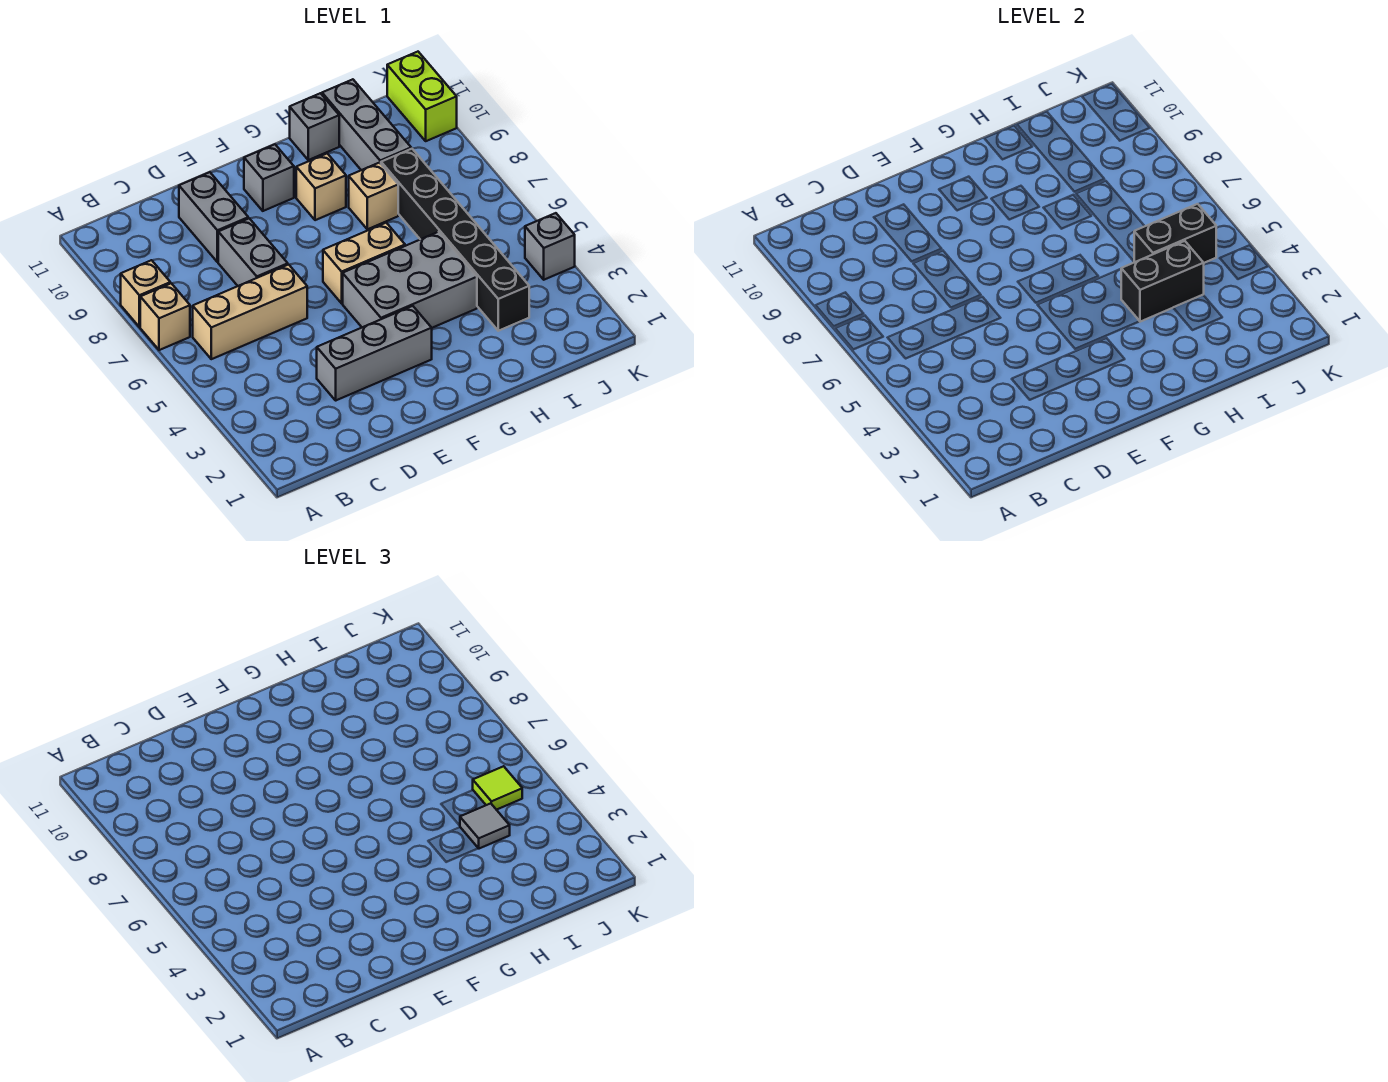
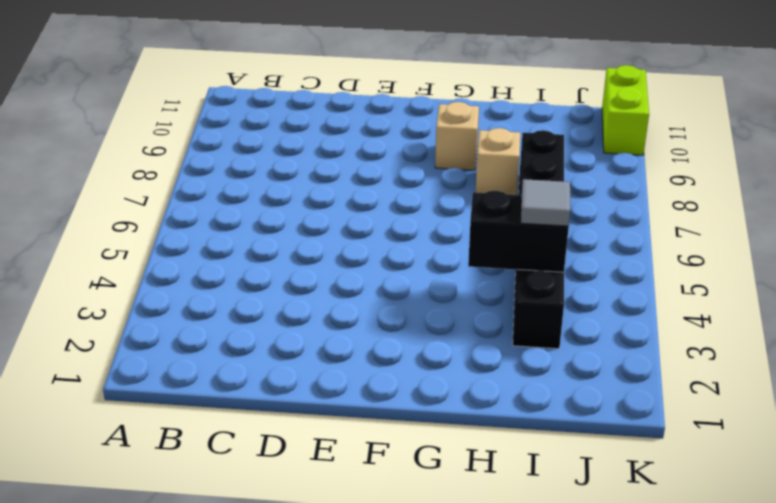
none -> tan 1x1 brick [140,283,190,350]
none -> tan 1x1 brick [121,260,170,327]
none -> tan 1x3 brick [193,265,307,359]

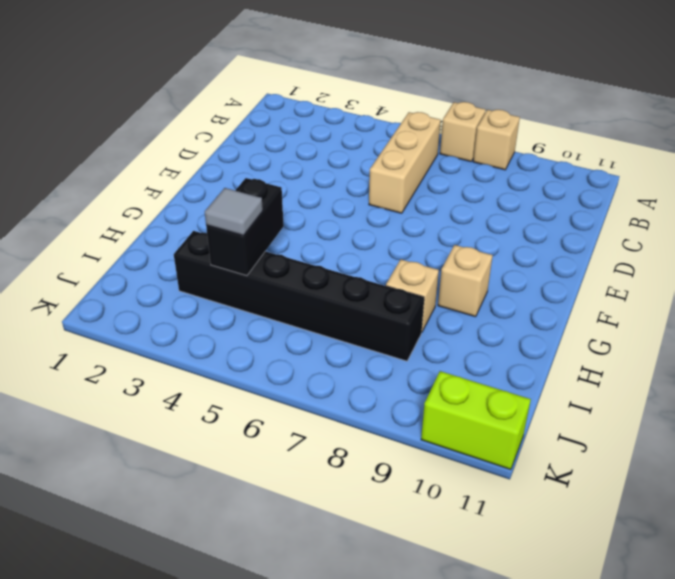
none -> grey 1x3 brick [317,306,432,400]
none -> grey 1x2 brick [218,218,288,286]
none -> grey 1x2 brick [179,172,248,262]

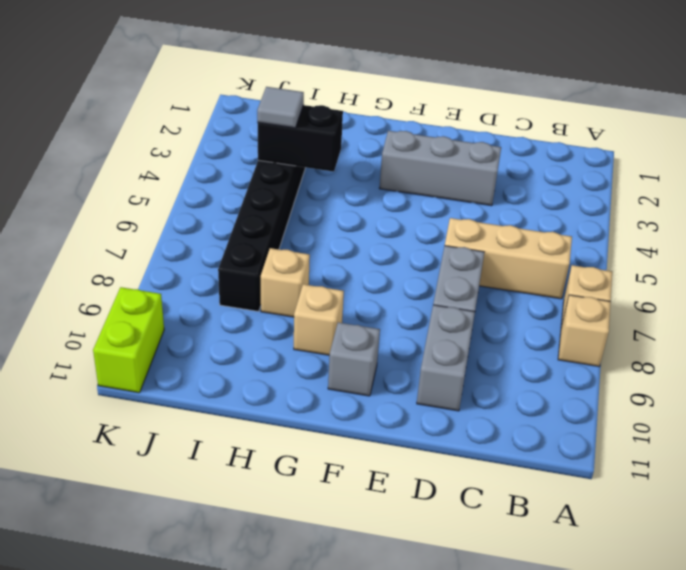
none -> grey 2x3 brick [343,232,477,328]
none -> tan 1x2 brick [323,223,405,303]
none -> grey 1x1 brick [290,93,339,160]

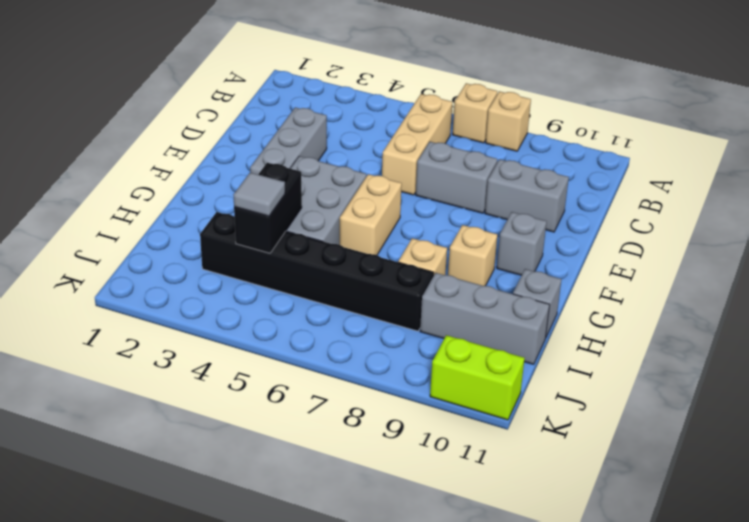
none -> grey 1x1 brick [525,213,575,280]
none -> black 1x2 brick [1134,204,1216,263]
none -> lime 1x1 tile [473,766,522,810]

